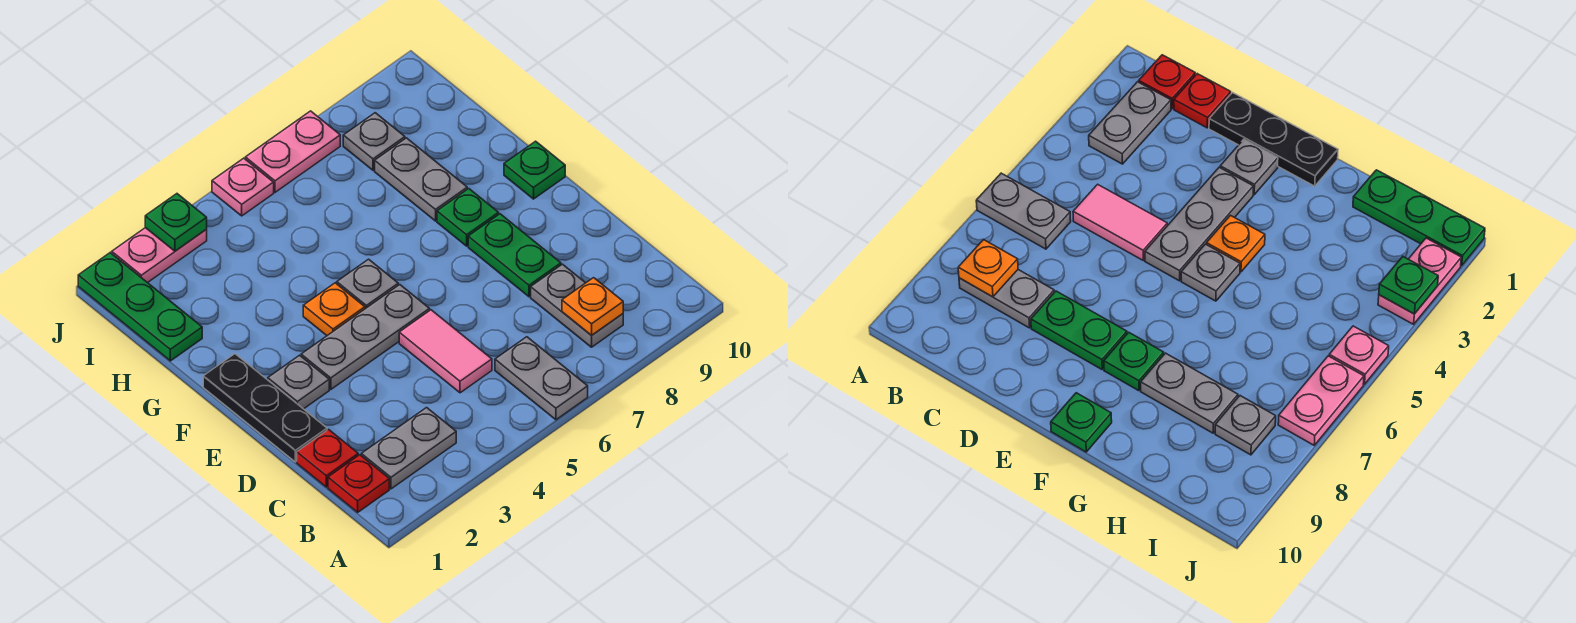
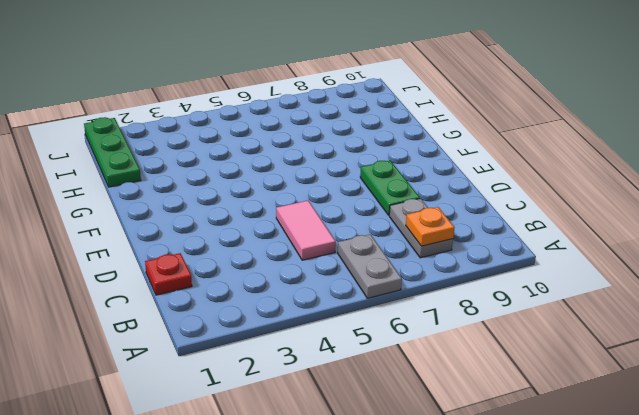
none -> red 1x1 plate [328,455,389,512]
none -> grey 1x2 plate [361,408,456,489]
none -> black 1x3 plate [203,354,327,462]

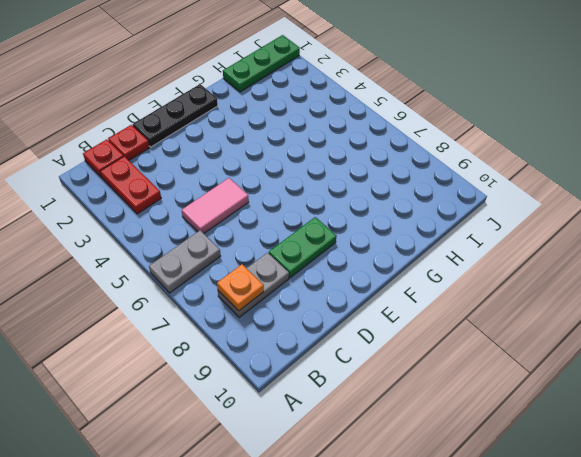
red 1x2 plate [100,156,161,214] -> grey 1x2 plate [361,408,456,489]
none -> grey 1x1 plate [268,355,329,409]
none -> grey 1x3 plate [301,285,430,389]
none -> orange 1x1 plate [303,283,365,335]

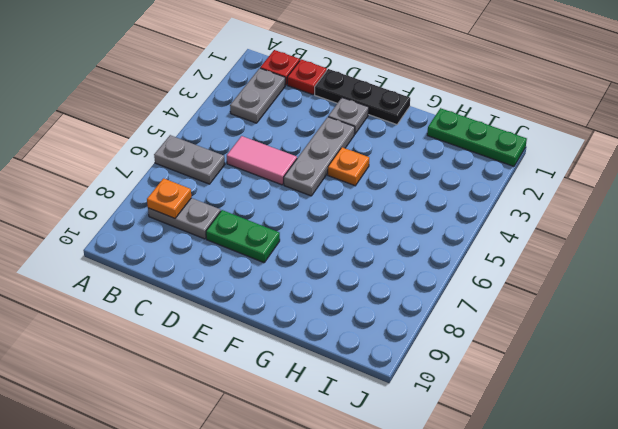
none -> grey 1x1 plate [337,259,398,309]
none -> green 1x1 plate [437,189,499,246]
none -> green 1x1 plate [504,141,565,199]

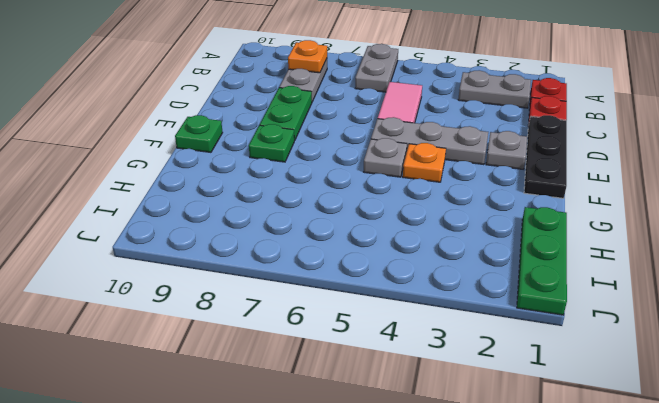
none -> grey 1x2 plate [375,138,467,221]
none -> grey 1x1 plate [343,113,405,170]
none -> pink 1x2 plate [112,228,207,283]

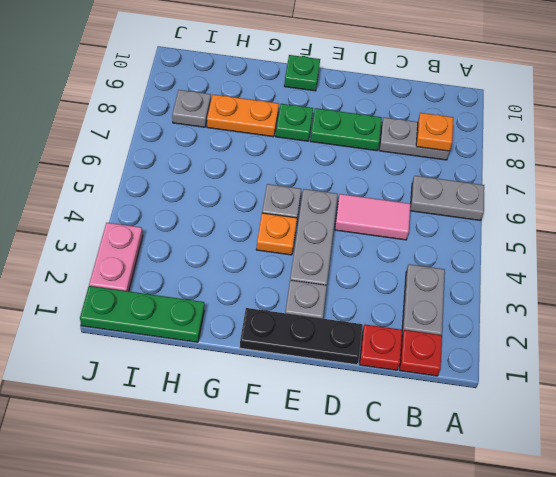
orange 1x2 plate [207,95,279,137] -> grey 1x2 plate [375,138,467,221]
none -> pink 1x1 plate [212,158,274,216]
none -> pink 1x2 plate [245,111,340,192]
none -> green 1x1 plate [145,194,207,251]

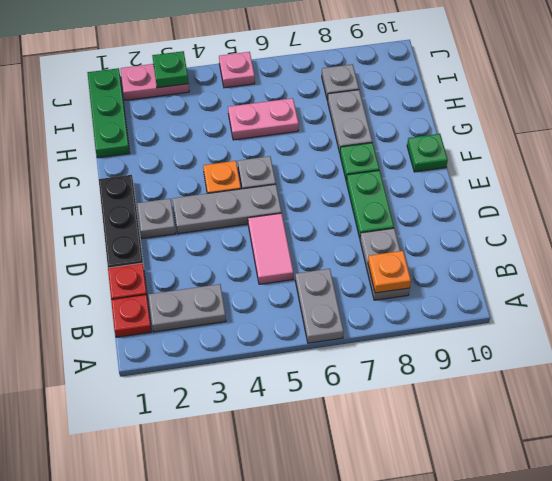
pink 1x2 plate [228,98,299,140] -> pink 1x2 plate moved to [245,111,340,192]

